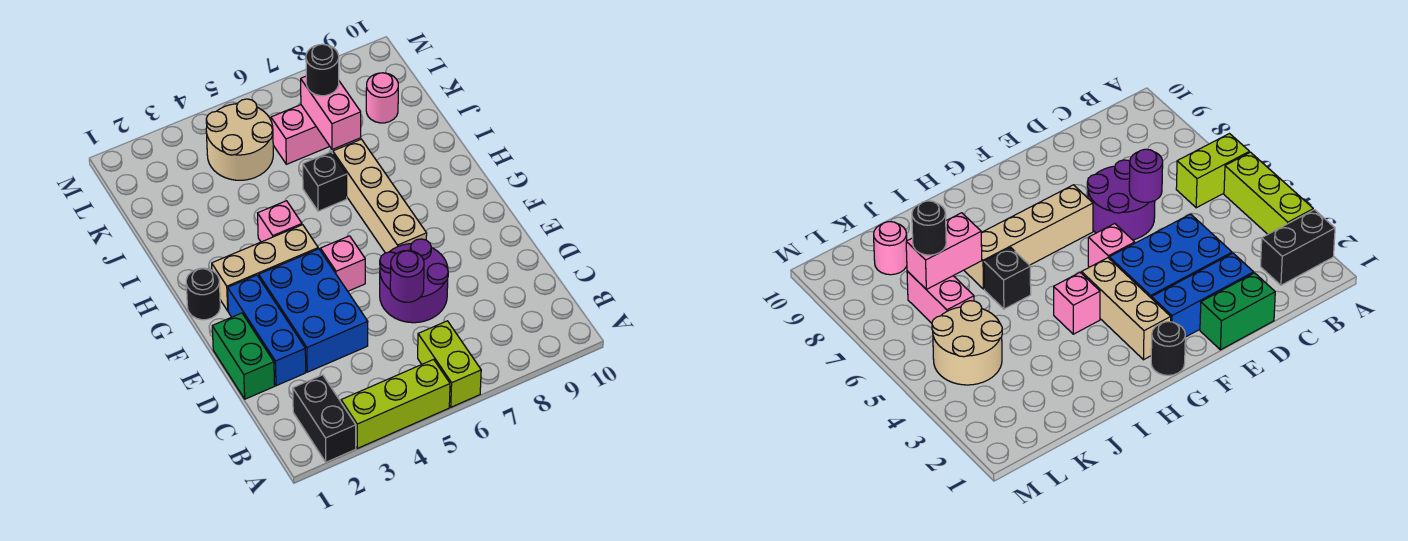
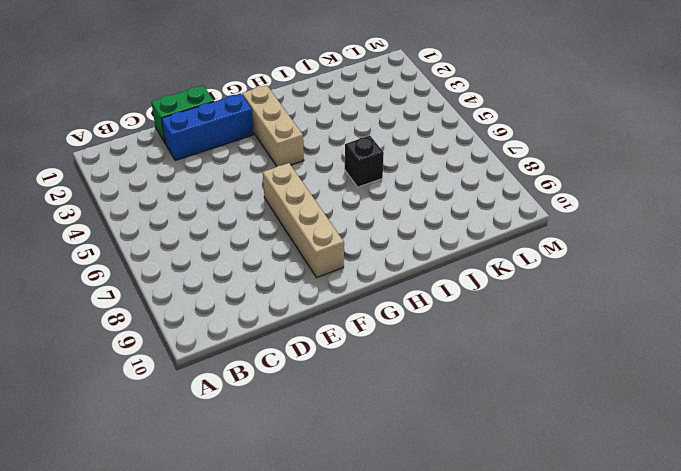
tan 1x4 brick [263,163,344,278] -> tan 1x4 brick turned to [333,139,427,253]
none -> black 1x2 brick [293,375,356,462]
none -> lime 1x3 brick [341,360,450,448]
none -> lime 1x2 brick [418,321,481,407]

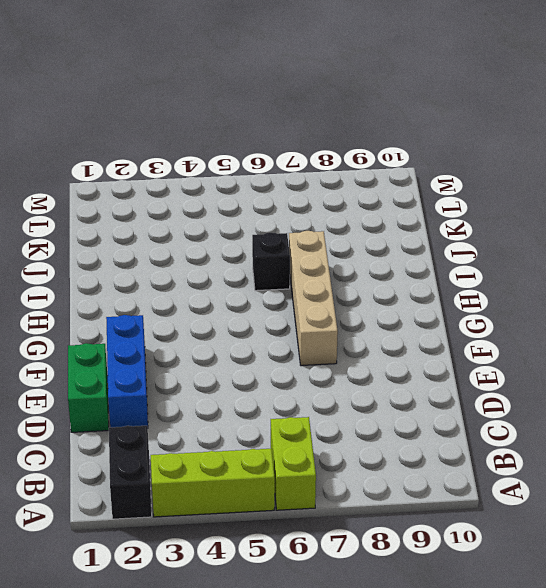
none -> blue 2x3 brick [259,249,368,372]
none -> purple 2x2 round brick [380,239,448,323]
none -> pink 1x1 brick [321,236,365,291]

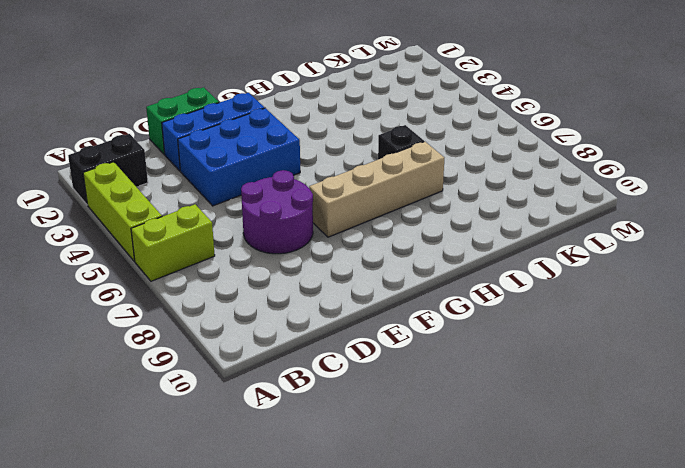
none -> pink 1x1 brick [321,236,365,291]
none -> black 1x1 round brick [186,268,220,320]
none -> tan 1x3 brick [212,225,318,311]

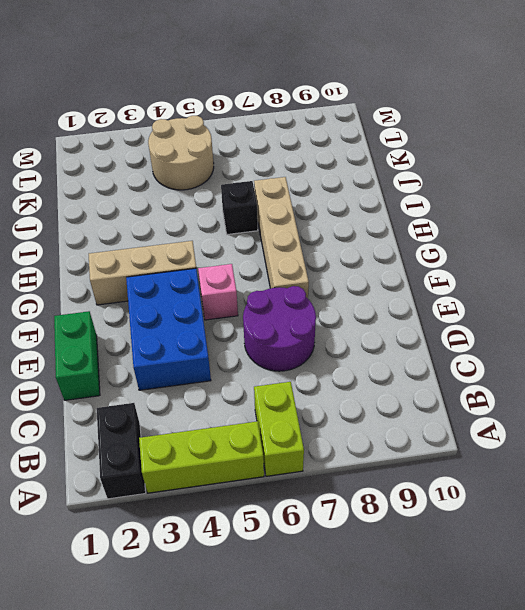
none -> blue 1x3 brick [228,275,306,386]
none -> black 1x1 round brick [186,268,220,320]
none -> pink 1x1 brick [258,201,302,242]

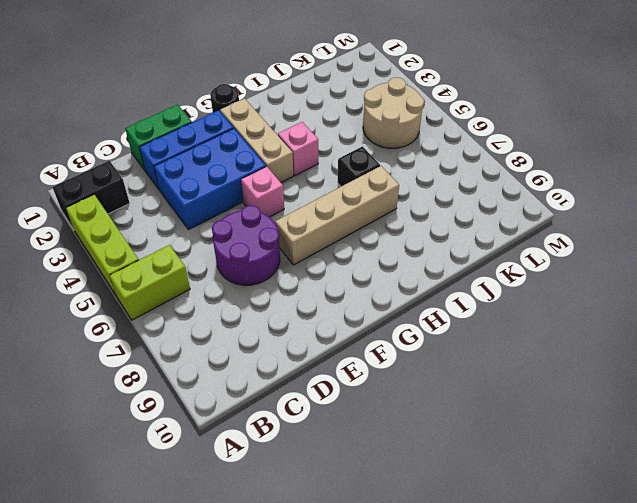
none -> pink 1x2 brick [271,105,330,164]
none -> pink 1x1 round brick [366,73,398,123]
none -> purple 1x1 round brick [390,250,424,302]

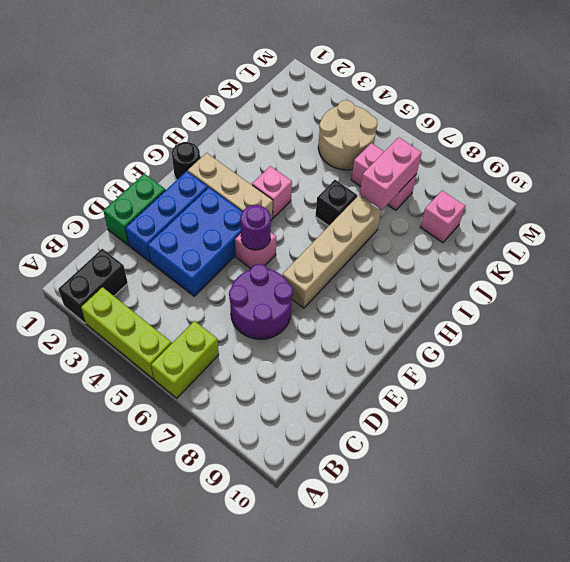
purple 1x1 round brick [241,205,271,250] -> purple 1x1 round brick moved to [390,250,424,302]
pink 1x1 brick [421,191,465,243] -> pink 1x1 round brick [366,73,398,123]
none -> black 1x1 round brick [306,44,339,96]

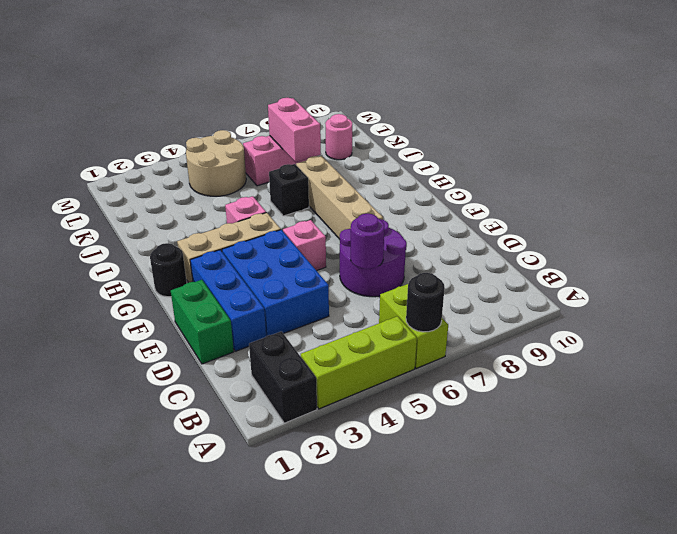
black 1x1 round brick [406,273,445,332] -> black 1x1 round brick moved to [306,44,339,96]

